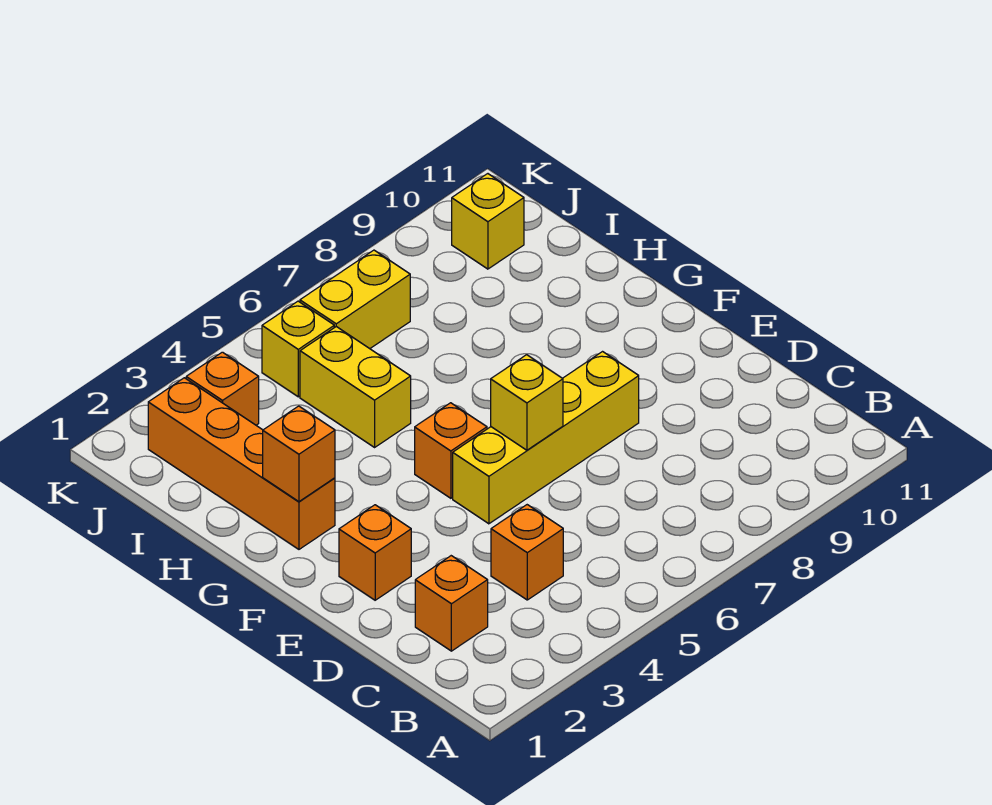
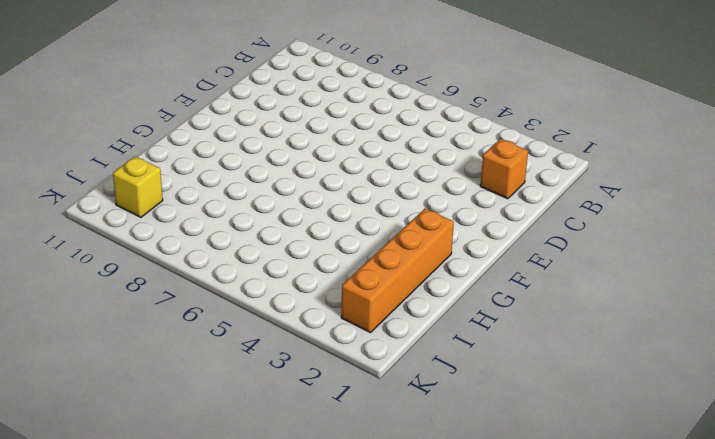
none -> orange 1x1 brick [491,505,563,600]
none -> orange 1x1 brick [339,505,411,600]
none -> yellow 1x4 brick [453,352,639,524]

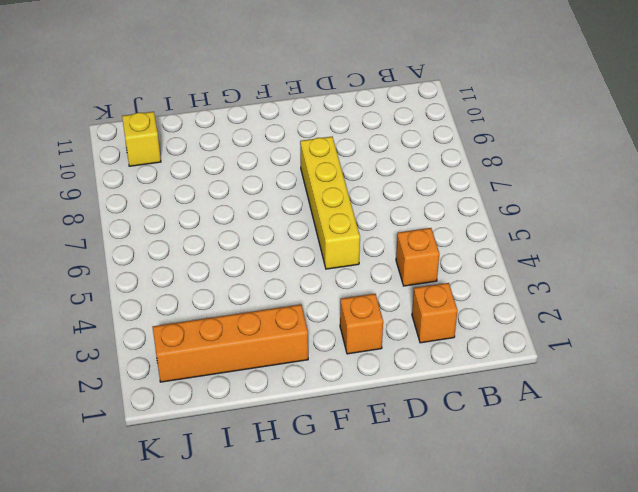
none -> orange 1x1 brick [415,403,487,498]
none -> yellow 1x2 brick [300,327,411,447]
none -> orange 1x1 brick [186,352,259,425]

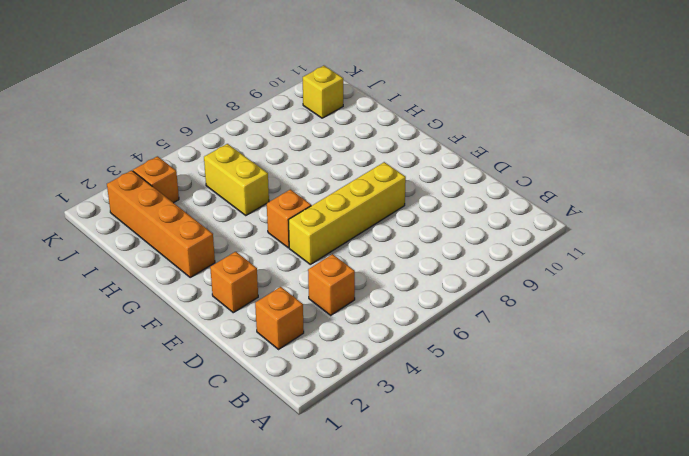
none -> yellow 1x1 brick [262,301,334,397]
none -> yellow 1x2 brick [300,250,410,349]
none -> yellow 1x1 brick [491,355,563,450]

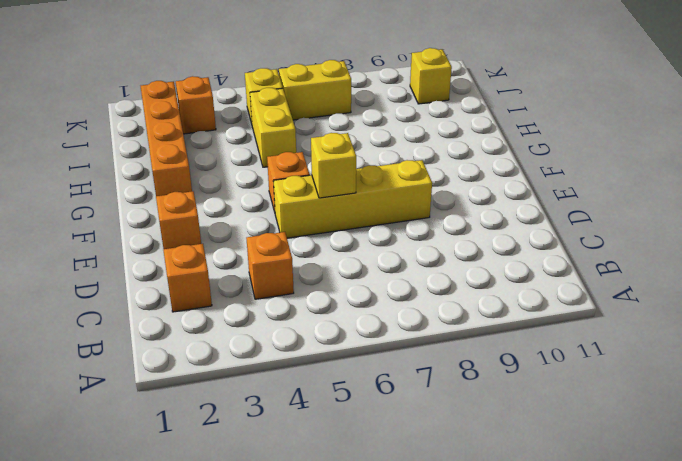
none -> orange 1x1 brick [263,406,335,502]

